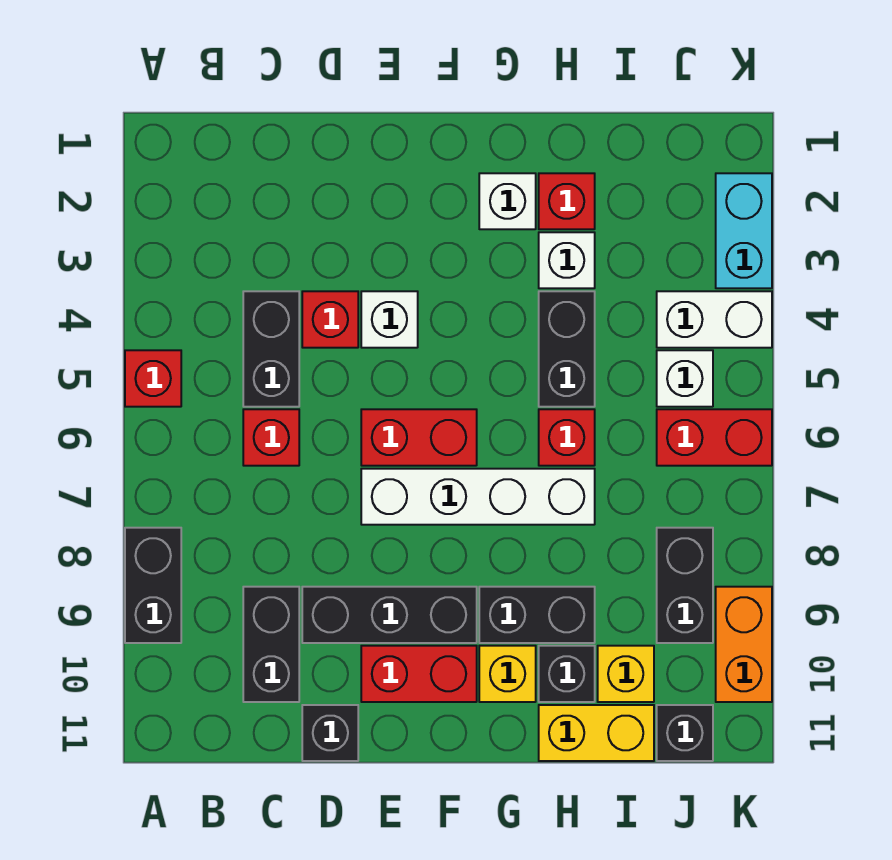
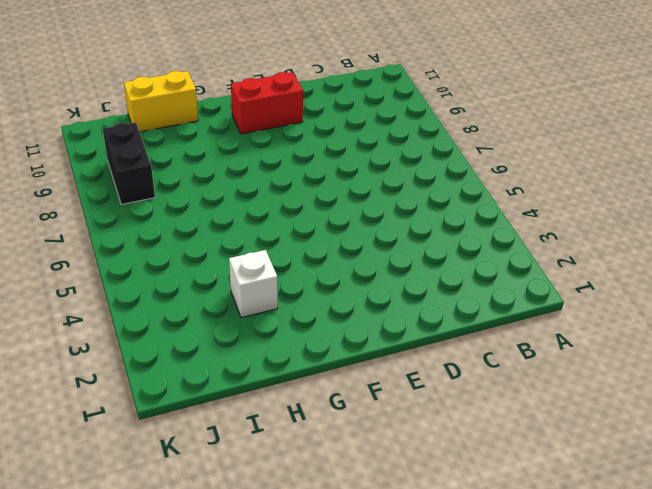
none -> red 1x1 brick [125,350,181,407]
none -> black 1x2 brick [125,528,181,643]
none -> black 1x2 brick [243,291,299,407]

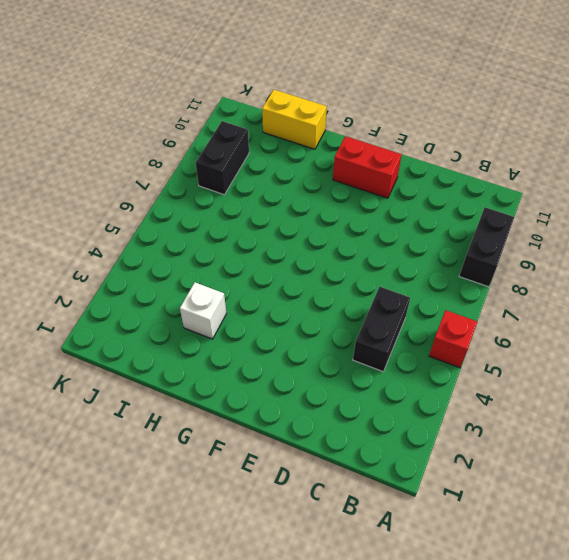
none -> red 1x1 brick [243,409,299,466]
none -> black 1x2 brick [243,587,299,702]
none -> red 1x1 brick [302,291,358,348]

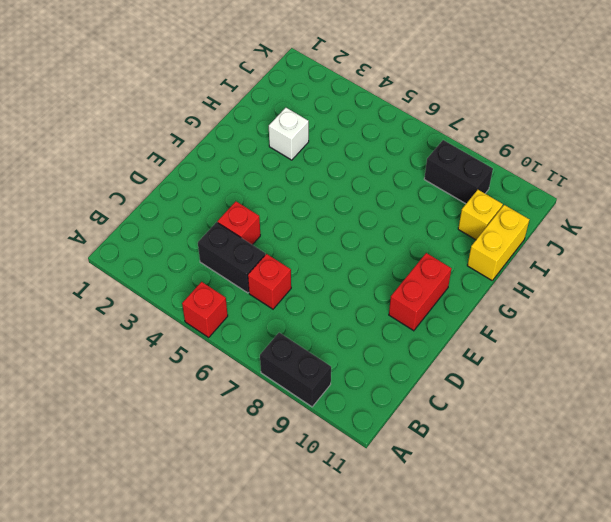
none -> black 1x2 brick [243,587,299,702]
none -> black 1x3 brick [302,587,477,643]
none -> black 1x1 brick [302,705,358,761]

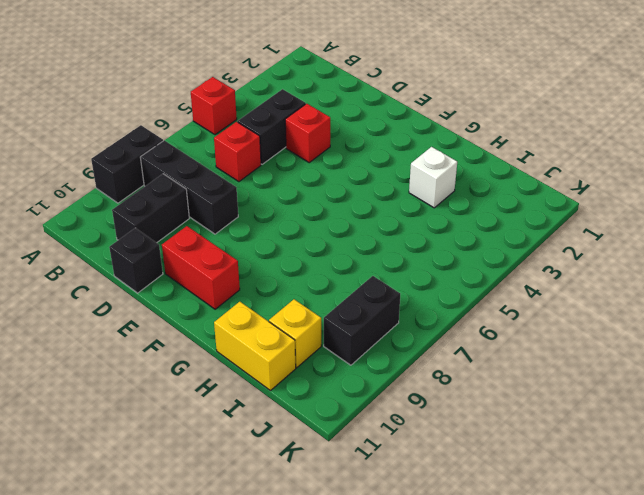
black 1x3 brick [140,140,238,234] -> black 1x3 brick moved to [302,587,477,643]
none -> white 1x1 brick [361,291,418,348]
none -> red 1x2 brick [361,409,477,466]
none -> white 1x4 brick [361,469,595,525]

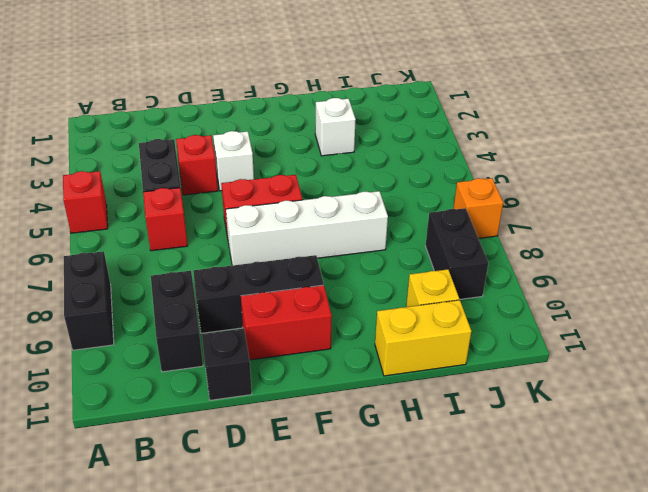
orange 1x1 brick [453,178,503,238] -> none
none -> white 1x1 brick [479,173,536,229]
none -> black 1x2 brick [479,587,595,643]
none -> yellow 1x1 brick [479,646,536,702]

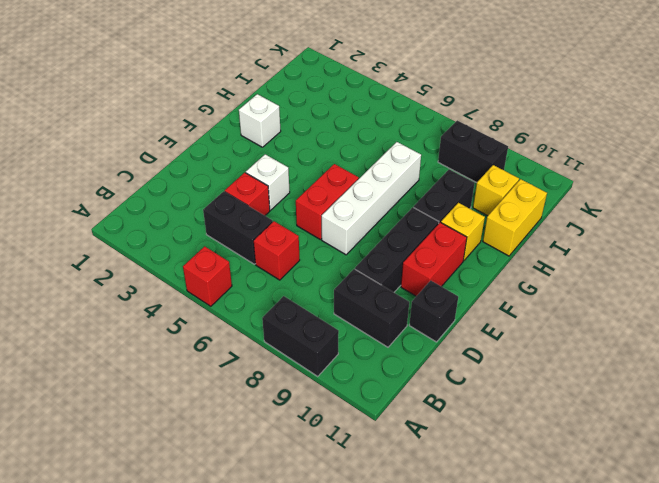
none -> red 1x1 brick [539,173,595,229]
none -> white 1x1 brick [539,232,595,288]
none -> black 1x2 brick [539,291,595,407]

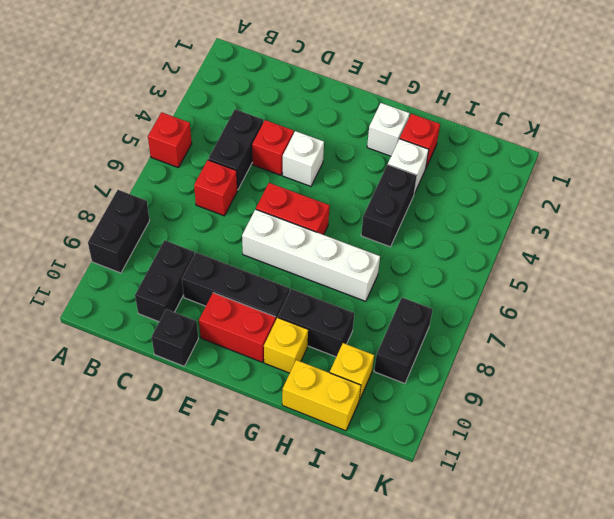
none -> red 1x1 brick [539,409,595,466]
none -> black 1x1 brick [539,646,595,702]
none -> white 1x2 brick [657,291,772,348]

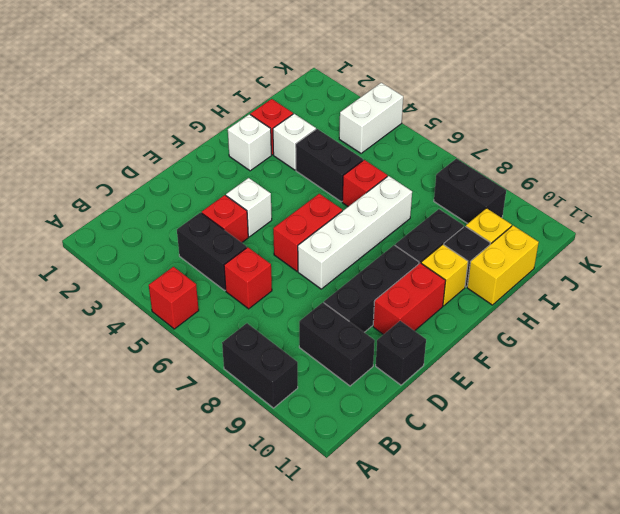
none -> white 1x1 brick [657,350,713,407]
none -> red 1x2 brick [657,409,772,466]
none -> black 1x1 brick [657,705,713,761]

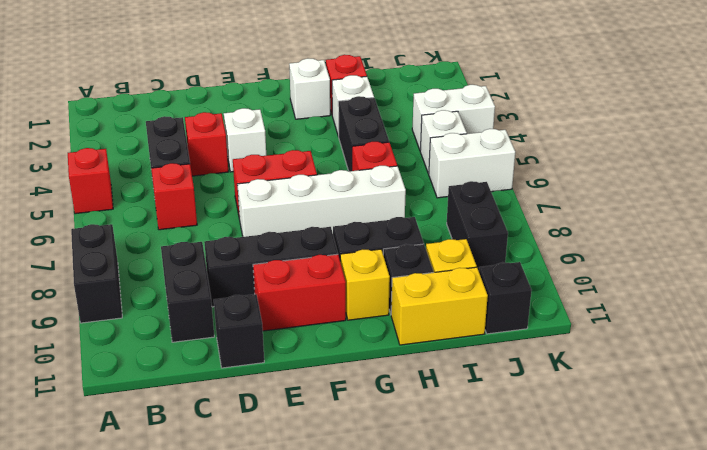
white 1x2 brick [429,129,515,198] -> red 1x2 brick [657,409,772,466]
none -> cyan 1x2 brick [716,173,772,288]
none -> orange 1x2 brick [716,587,772,702]

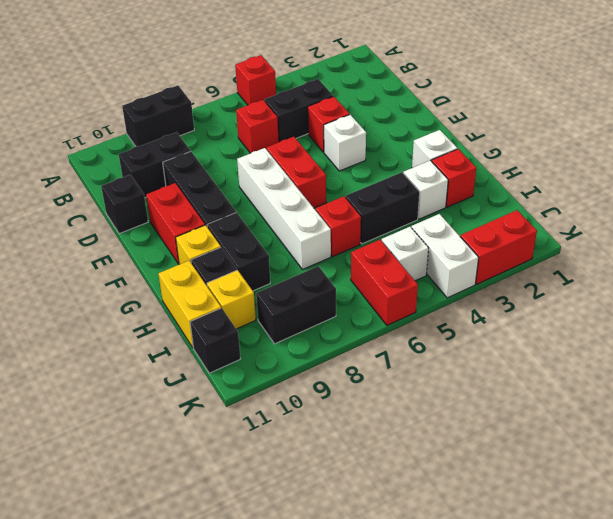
red 1x2 brick [461,210,537,284] -> cyan 1x2 brick [716,173,772,288]
none -> orange 1x2 brick [716,587,772,702]

